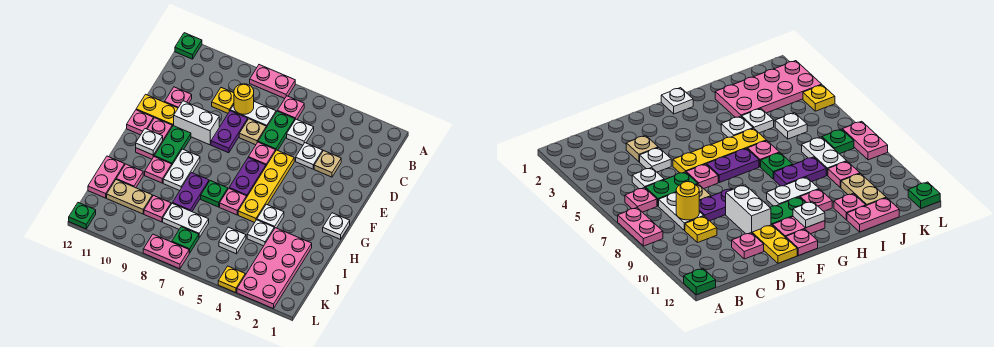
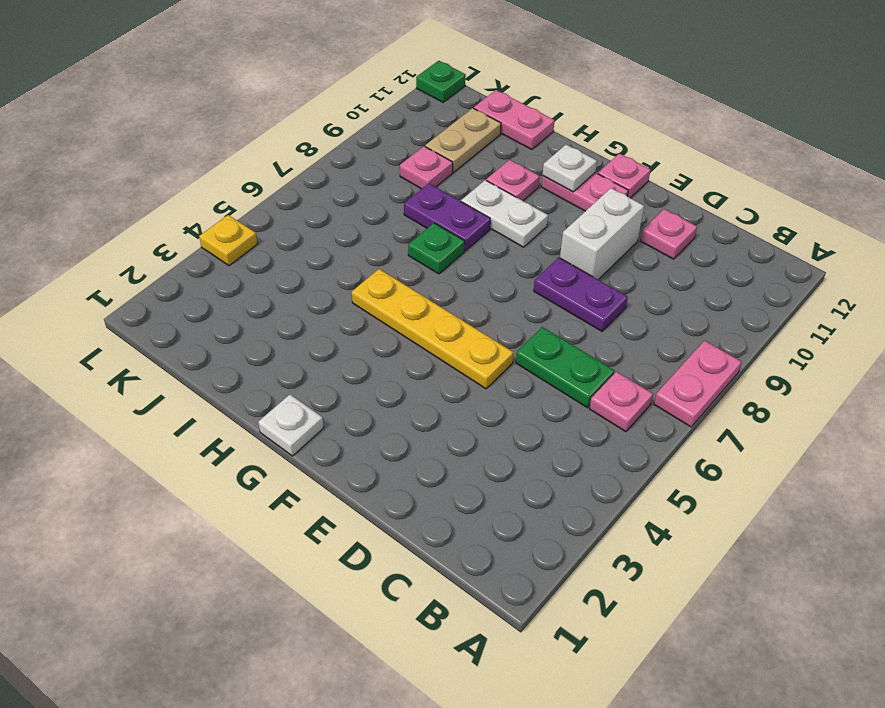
none -> green 1x1 plate [175,33,202,59]
none -> white 1x1 plate [287,119,314,145]
none -> white 1x2 plate [230,102,276,128]
none -> yellow 1x1 plate [212,88,234,113]

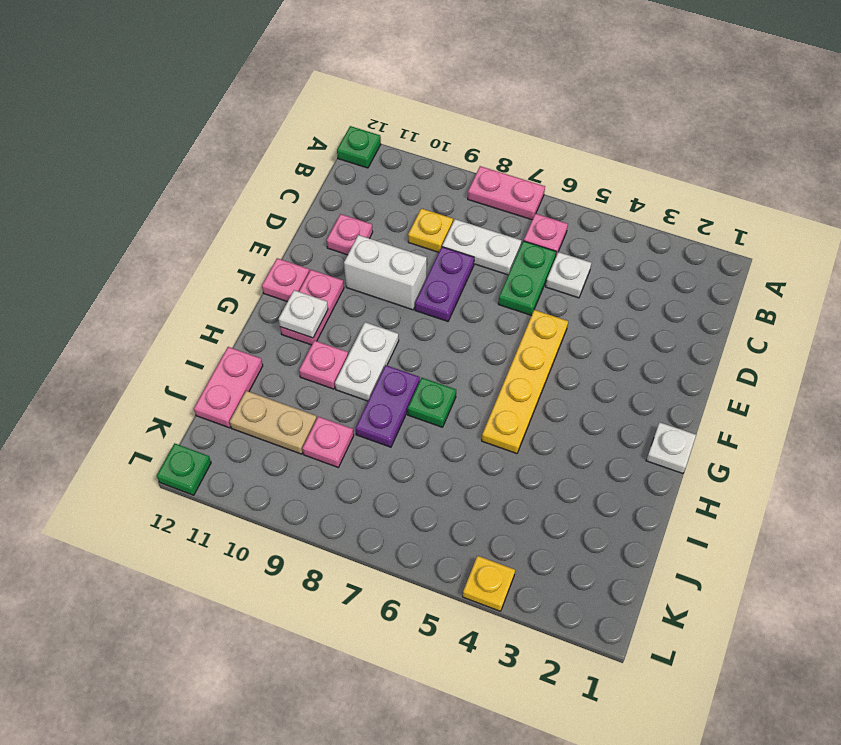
none -> tan 1x1 plate [314,151,341,177]
none -> white 1x1 plate [296,143,323,169]
none -> tan 1x1 plate [239,119,266,145]
none -> pink 1x1 plate [249,142,276,166]

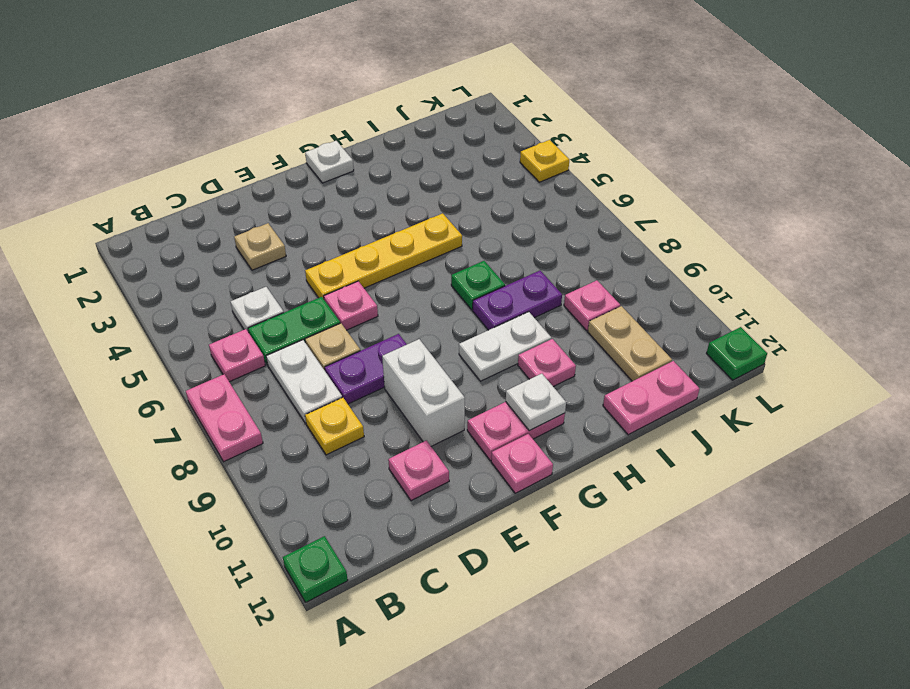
none -> white 1x1 plate [296,143,323,169]
none -> yellow 1x2 plate [136,94,178,126]
none -> purple 1x2 plate [229,157,266,196]
none -> green 1x2 plate [154,126,191,165]

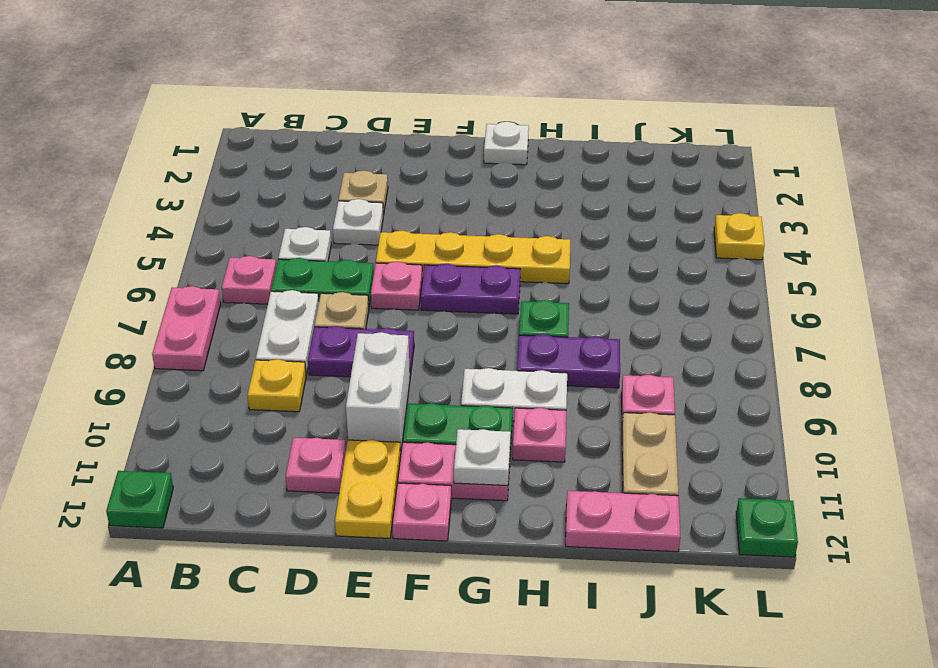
none -> white 1x1 plate [257,204,284,228]
none -> pink 1x1 plate [220,189,247,215]
none -> pink 2x4 plate [237,228,312,309]
none -> white 1x1 plate [247,220,274,246]

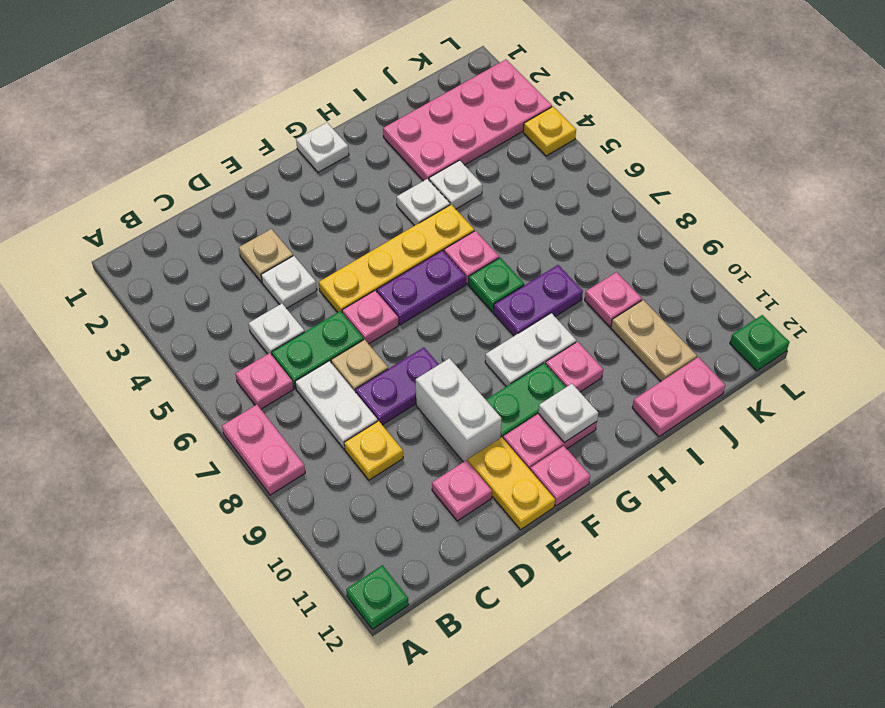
none -> pink 1x1 plate [116,164,143,188]
none -> white 1x1 plate [219,227,246,254]
none -> white 1x2 plate [163,203,209,238]
none -> green 1x1 plate [172,227,199,253]

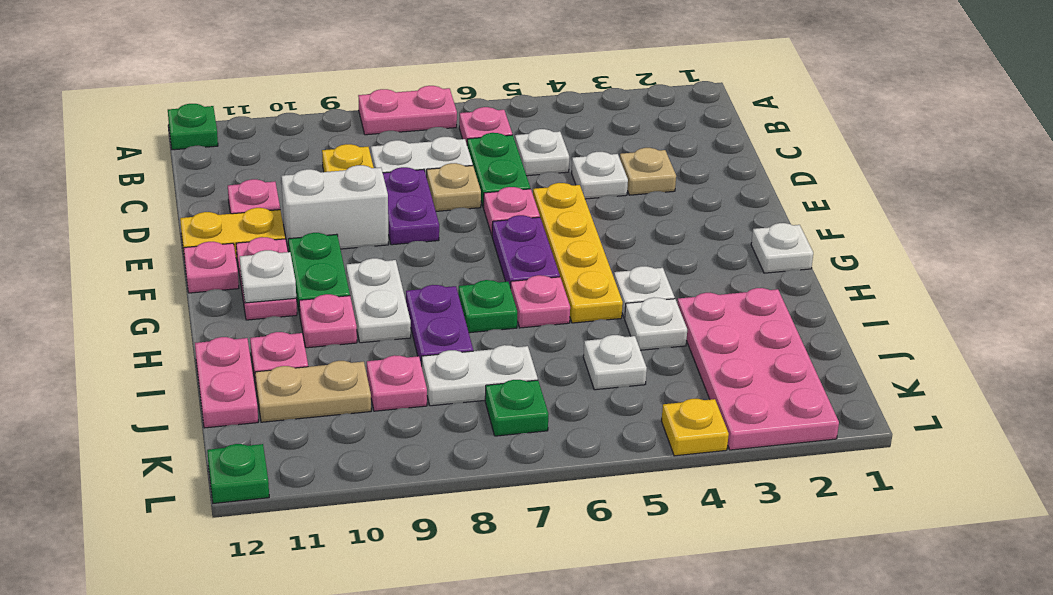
none -> pink 1x2 plate [143,234,189,269]
none -> yellow 1x1 round brick [234,84,254,114]

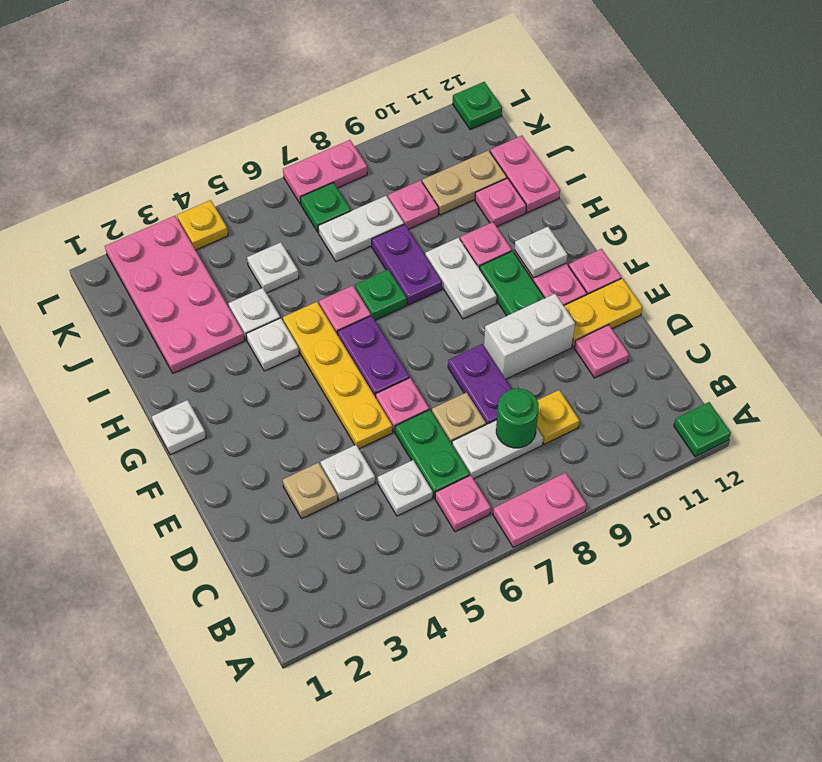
green 1x1 round brick [496,389,539,448] -> yellow 1x1 round brick [234,84,254,114]

